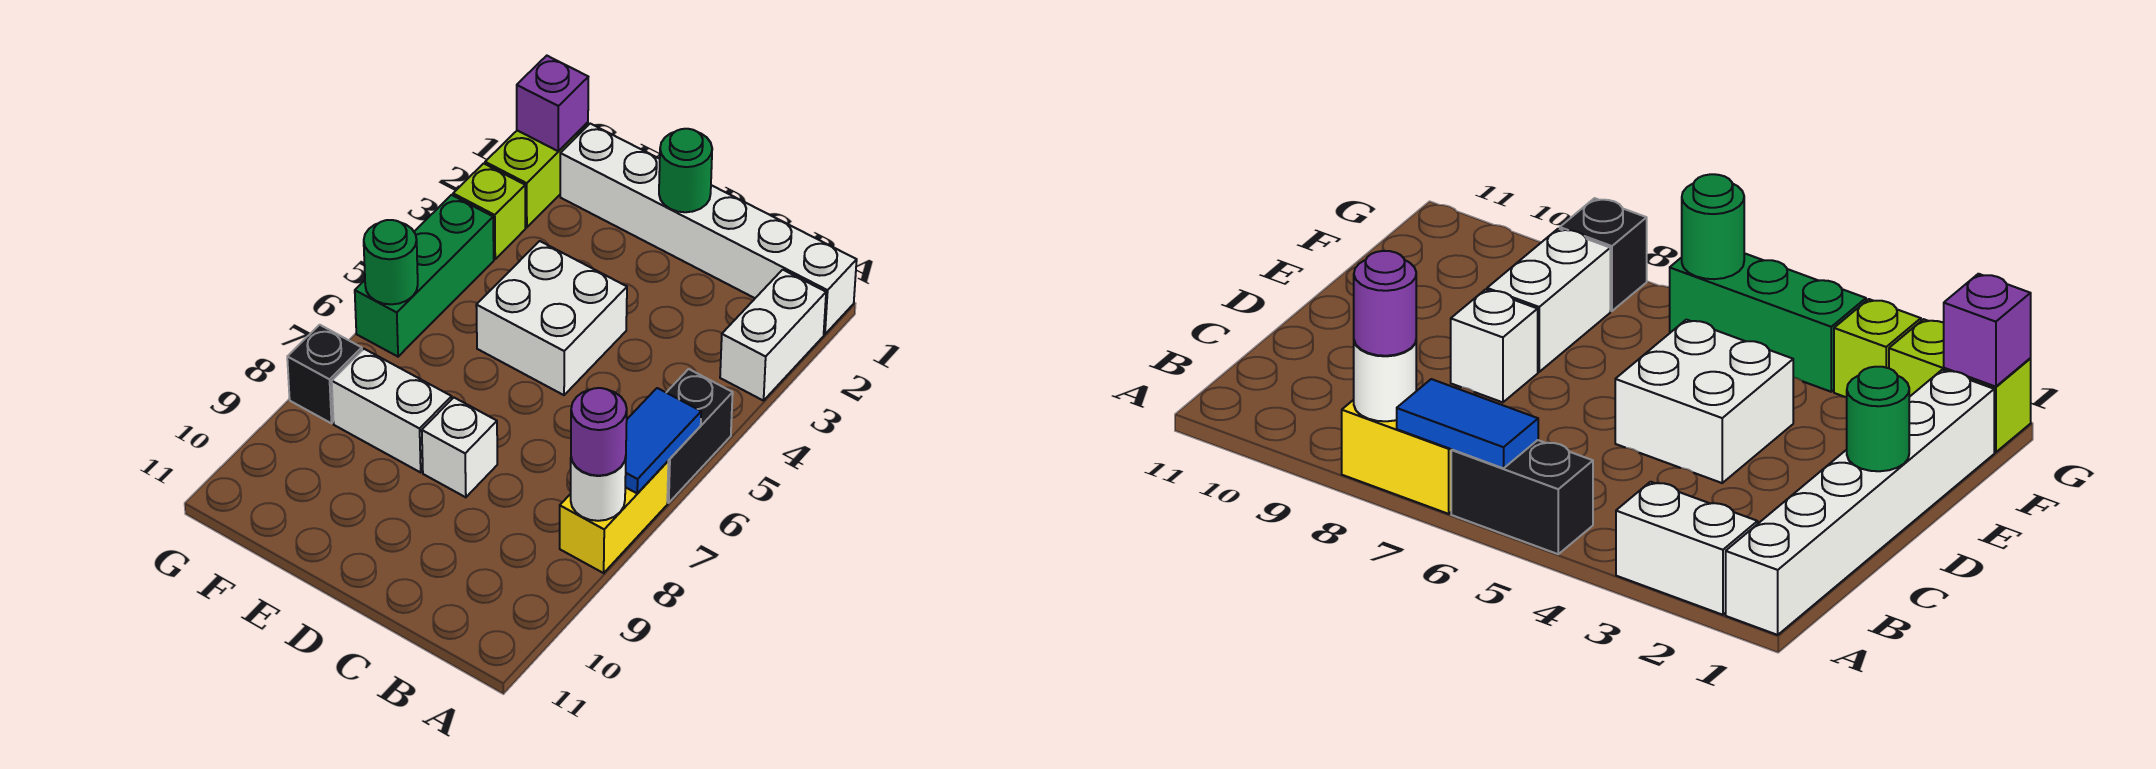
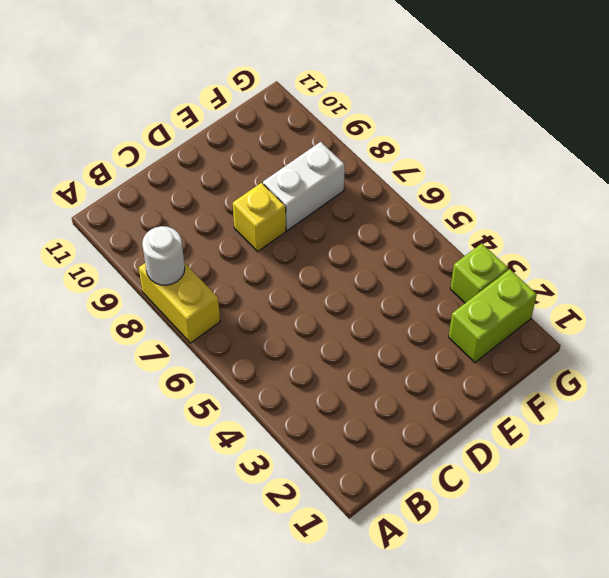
yellow 1x1 brick [233,183,286,251] -> white 1x1 brick [422,398,497,497]
lime 1x2 brick [449,269,537,363] -> lime 1x2 brick turned to [485,122,588,228]
none -> white 1x6 brick [560,124,857,334]
none -> white 1x2 brick [720,270,826,401]
none -> black 1x2 brick [666,369,733,503]

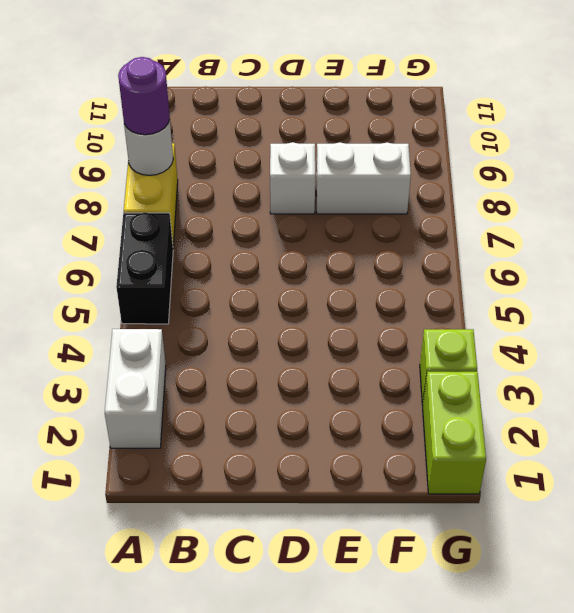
none -> white 1x6 brick [560,124,857,334]
none -> white 2x2 brick [476,241,627,395]
none -> green 1x3 brick [355,195,494,357]

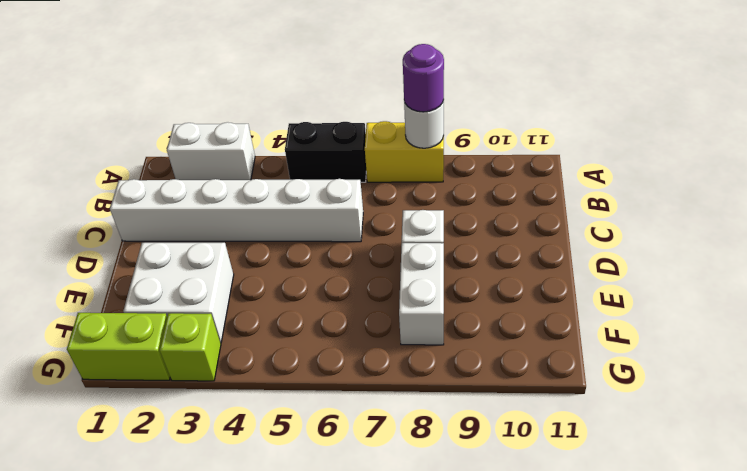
white 1x6 brick [110,179,363,242] -> white 1x6 brick turned to [560,124,857,334]
white 2x2 brick [123,243,234,343] -> white 2x2 brick moved to [476,241,627,395]
none -> green 1x3 brick [355,195,494,357]
none -> black 1x1 brick [287,325,362,423]
none -> blue 1x2 tile [625,388,701,494]

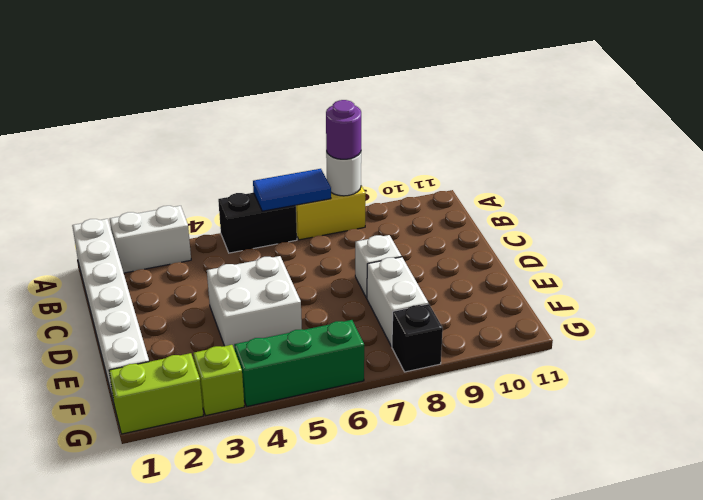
none -> green 1x1 round brick [659,129,712,212]
none -> purple 1x1 brick [517,56,588,151]
none -> green 1x1 round brick [364,220,418,304]

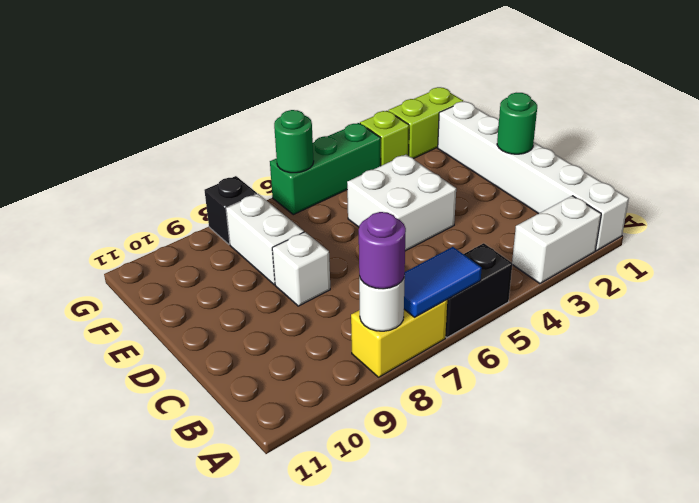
none -> purple 1x1 brick [517,56,588,151]

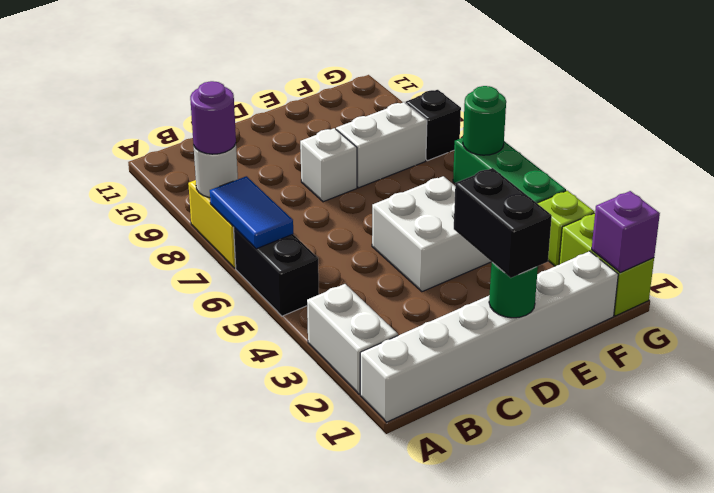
black 1x2 brick [454,168,552,278] -> none

